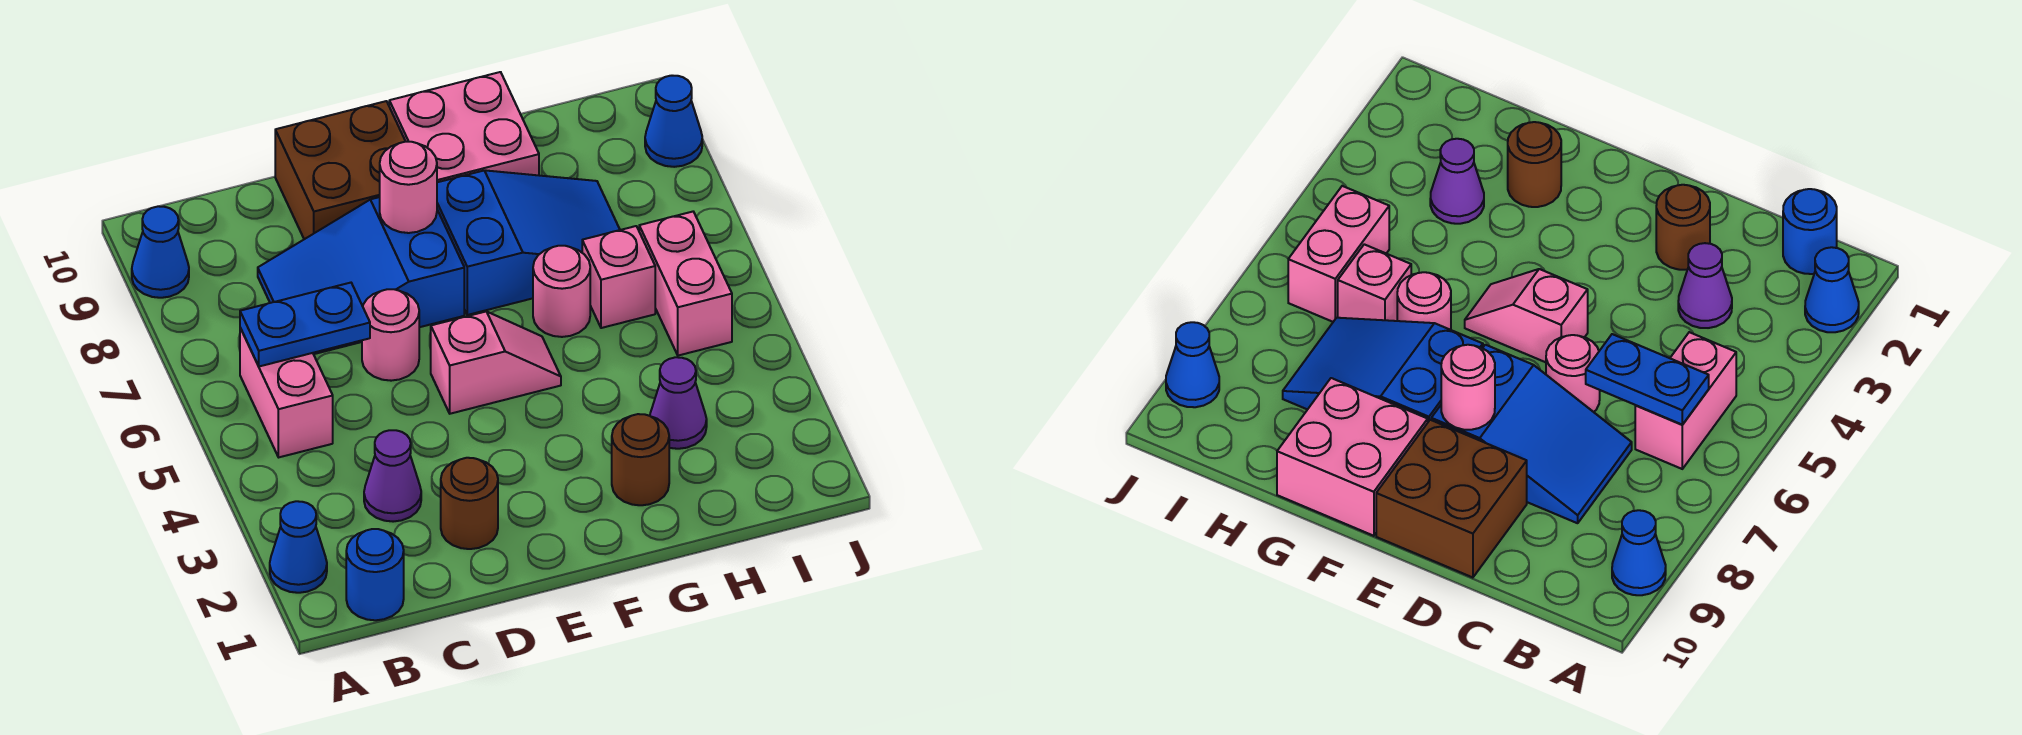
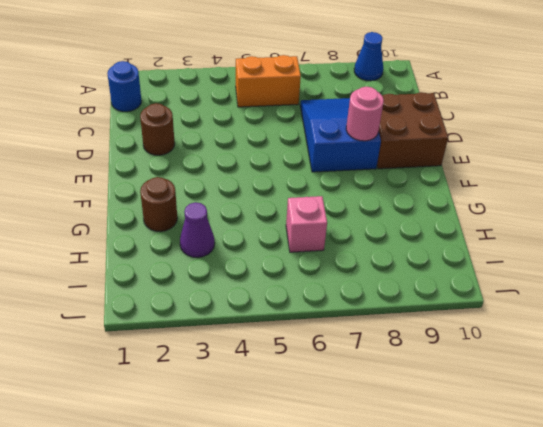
orange 1x2 brick [236,55,301,107] -> pink 1x2 brick [240,328,333,457]
none -> blue 1x1 cone [270,501,327,593]
none -> purple 1x1 cone [364,430,421,522]
none -> pink 1x1 round brick [362,289,419,381]

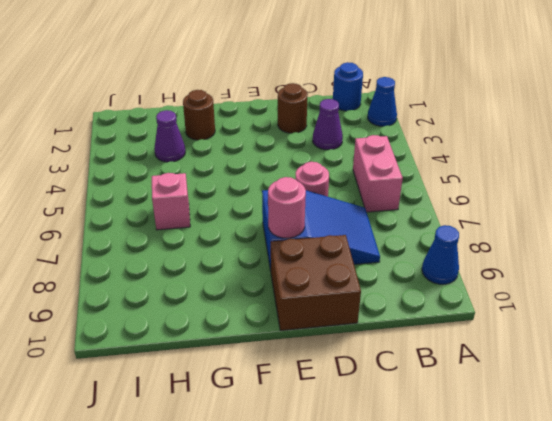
none -> pink 1x2 slope [431,311,561,414]
none -> blue 2x3 slope [437,170,620,315]
none -> pink 2x2 brick [389,72,539,182]

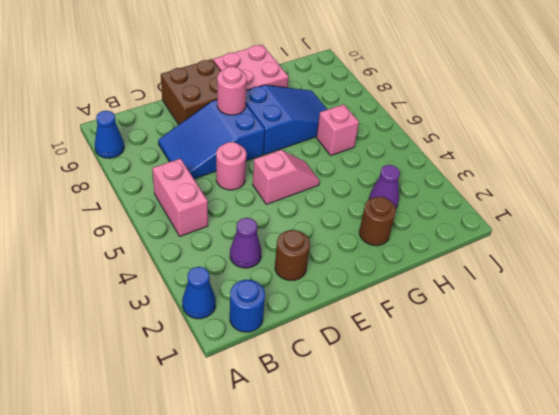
none -> pink 1x1 round brick [533,246,590,337]
none -> pink 1x2 brick [639,212,732,356]
none -> blue 1x1 cone [645,76,702,167]

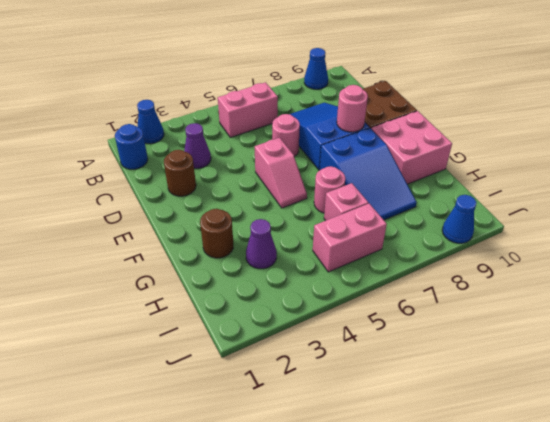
none -> blue 1x2 plate [240,283,370,366]

